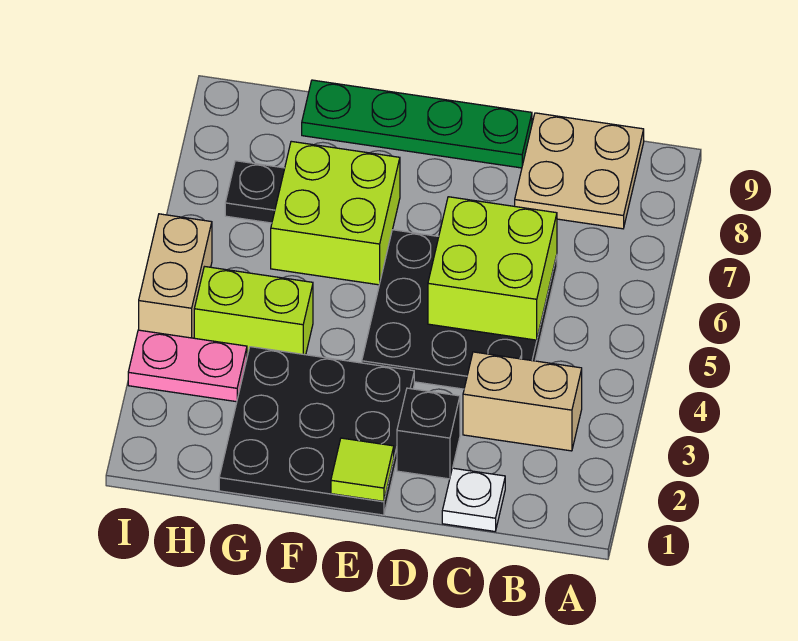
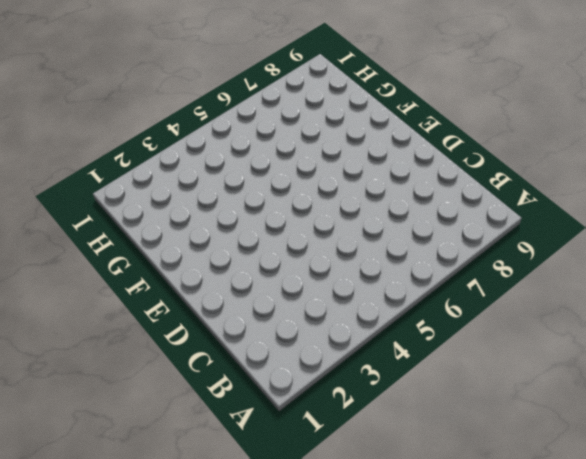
none -> tan 1x2 brick [463,352,582,451]
none -> tan 2x2 plate [515,113,644,229]
none -> white 1x1 plate [442,468,505,531]

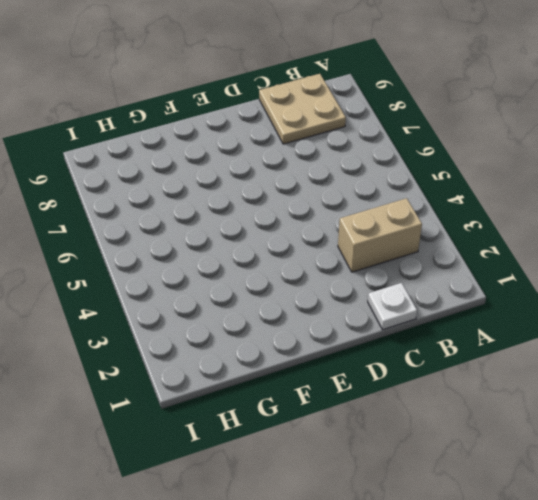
none -> black 3x3 plate [362,230,557,389]
none -> black 1x1 brick [397,388,460,479]
none -> green 1x4 plate [302,80,532,168]

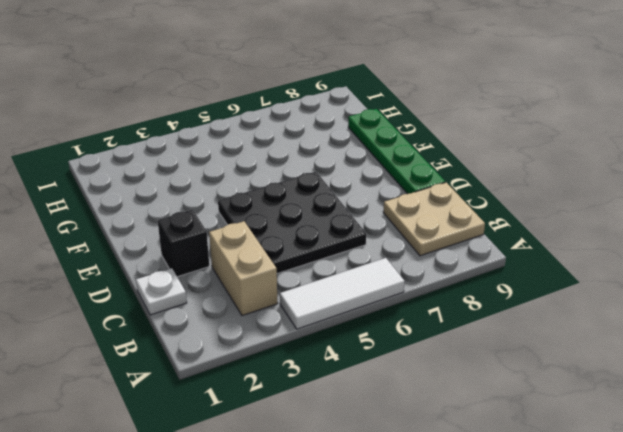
white 1x3 tile [280,258,405,329] -> none
none -> black 3x3 plate [219,347,414,515]
none -> lime 2x2 brick [271,141,400,285]
none -> lime 1x2 brick [194,267,313,356]

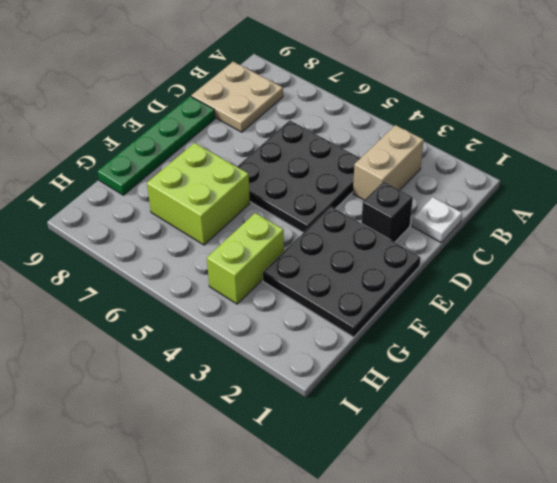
none -> pink 1x2 plate [128,330,247,402]
none -> black 1x1 plate [225,161,285,223]
none -> tan 1x2 brick [139,214,212,338]

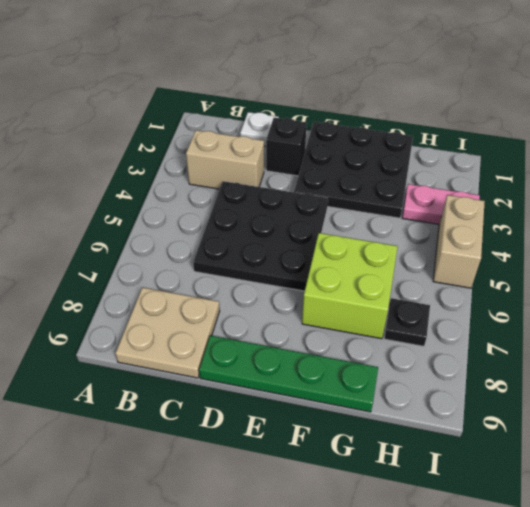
none -> lime 1x2 brick [194,267,313,356]
none -> lime 2x2 brick [428,197,557,340]
none -> lime 1x1 tile [331,438,394,501]

